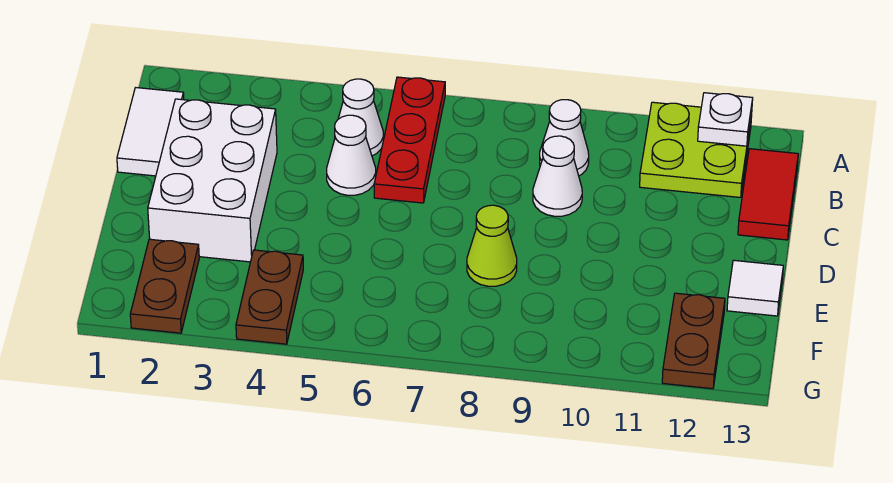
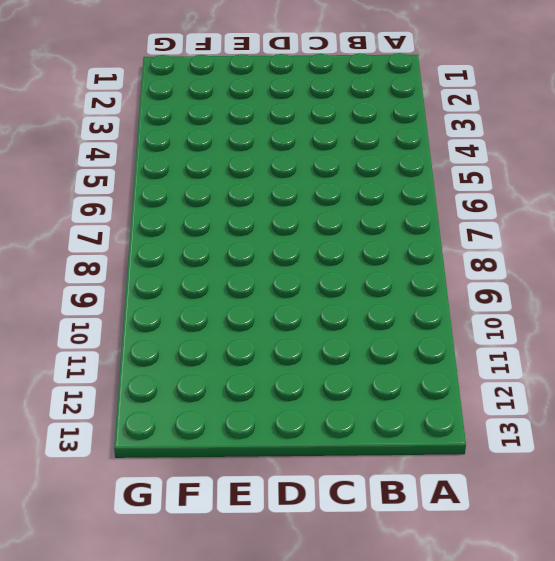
none -> red 1x3 plate [374,77,445,203]
none -> lime 2x2 plate [640,102,752,197]
none -> white 1x2 tile [117,88,184,176]

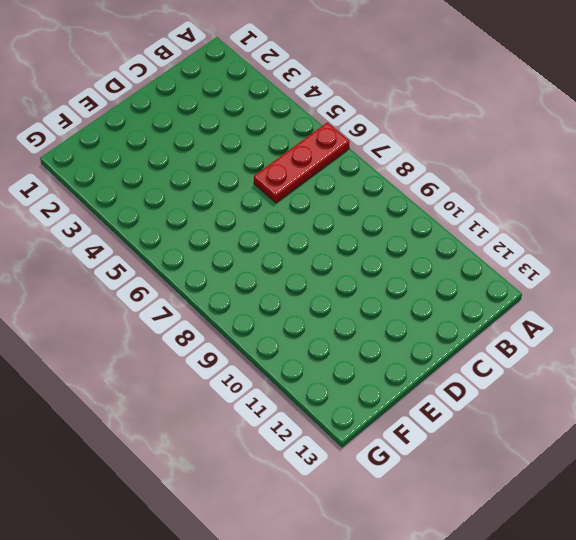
none -> lime 2x2 plate [640,102,752,197]
none -> white 1x2 tile [117,88,184,176]
none -> white 1x1 cone [338,79,383,156]

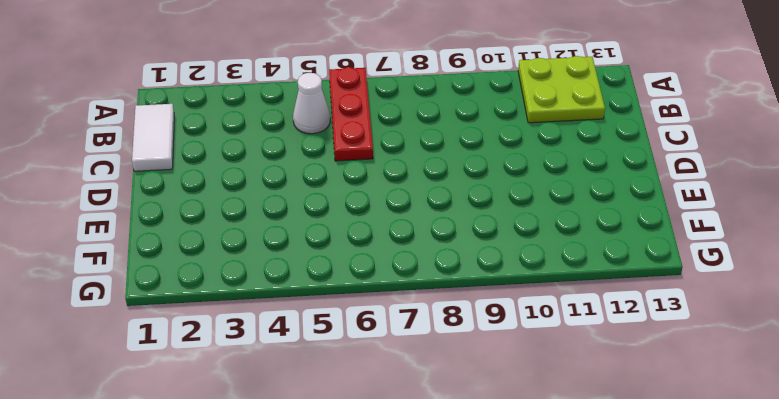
none -> white 1x1 cone [540,100,589,176]
none -> red 1x2 tile [738,149,798,240]
none -> white 2x3 brick [148,99,277,262]

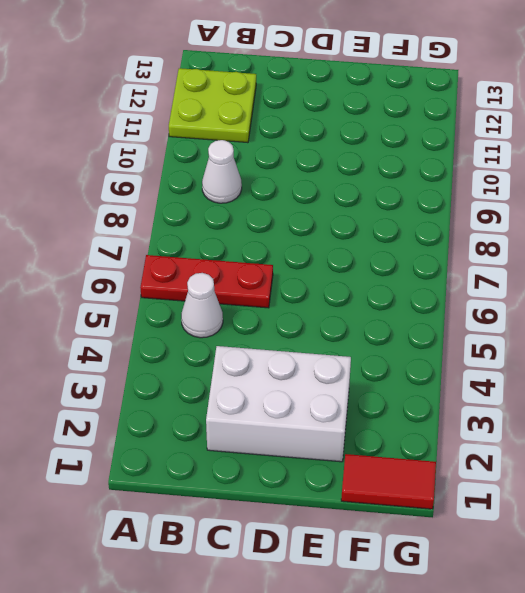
red 1x2 tile [341,454,436,509] -> red 1x2 tile moved to [738,149,798,240]
none -> white 1x2 tile [117,88,184,176]
none -> white 1x1 cone [327,115,376,195]
none -> white 1x1 cone [533,136,582,216]

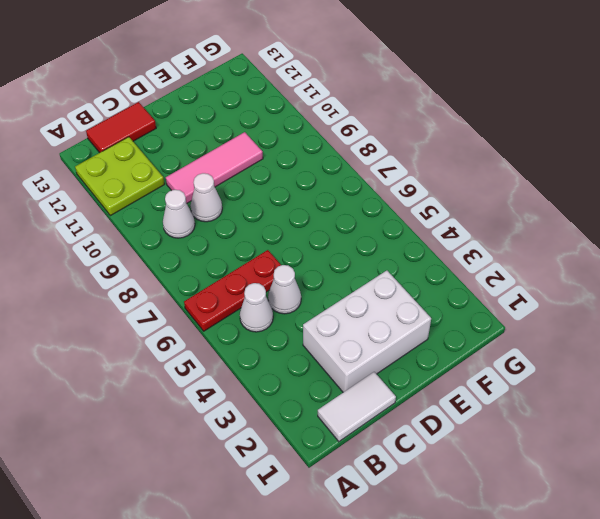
pink 1x3 tile [166,132,263,203] -> none
none -> lime 1x1 cone [467,205,517,286]
none -> white 1x1 tile [727,260,783,316]
none -> brown 1x2 plate [130,239,199,333]

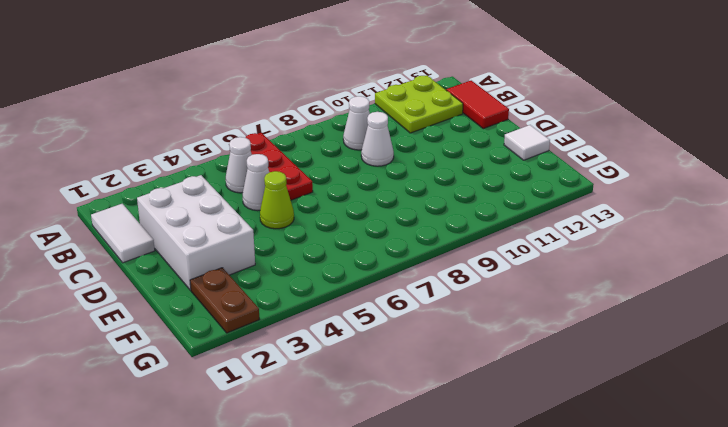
lime 1x1 cone [260,171,294,229] -> lime 1x1 cone moved to [467,205,517,286]
none -> brown 1x2 plate [236,250,303,344]
none -> brown 1x2 plate [662,293,725,389]
none -> white 1x1 plate [698,93,753,146]

